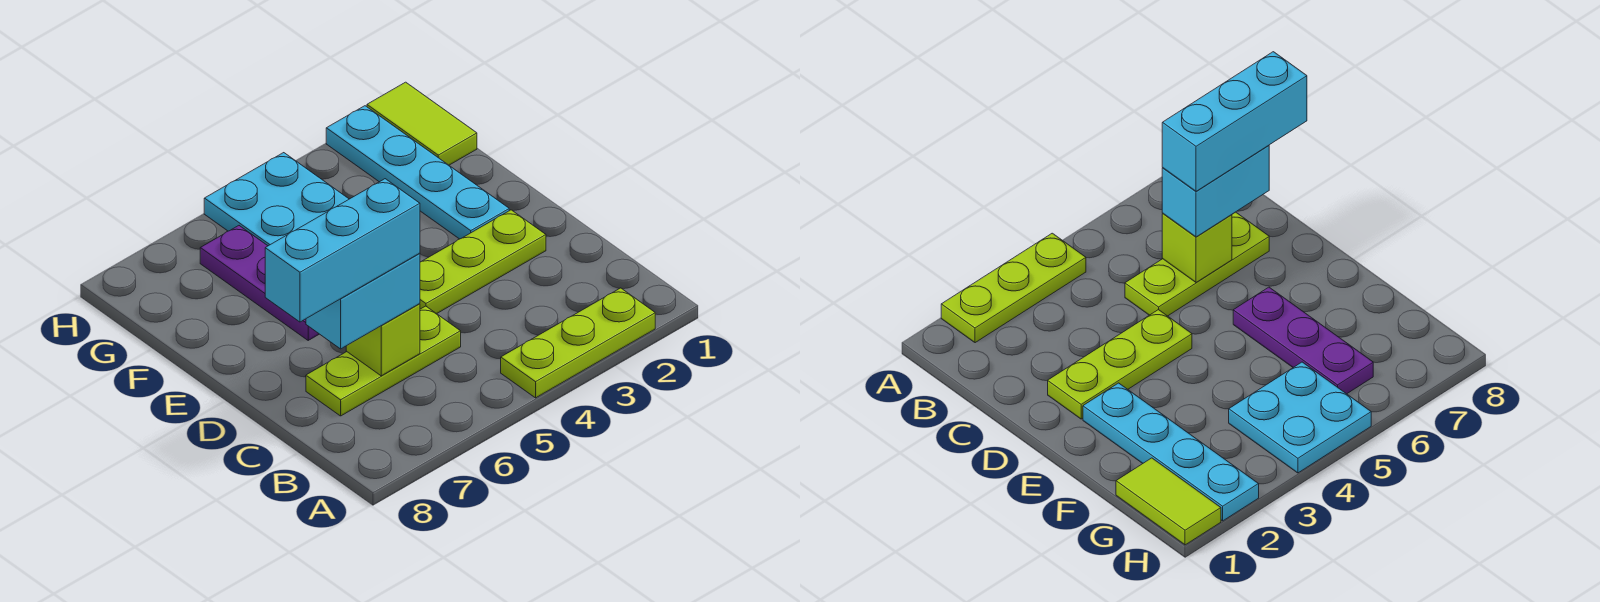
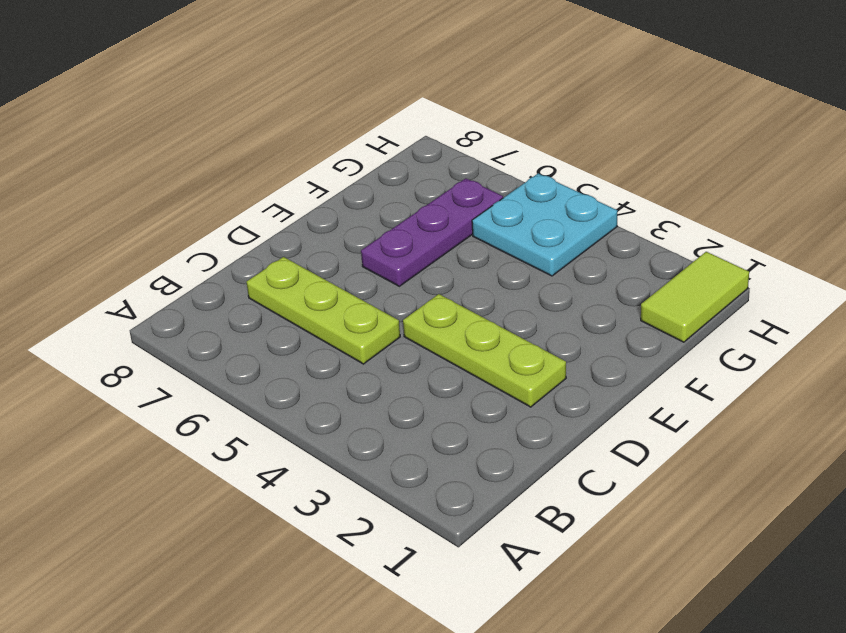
none -> lime 1x3 plate [501,288,655,398]
none -> cyan 1x4 plate [326,106,509,239]

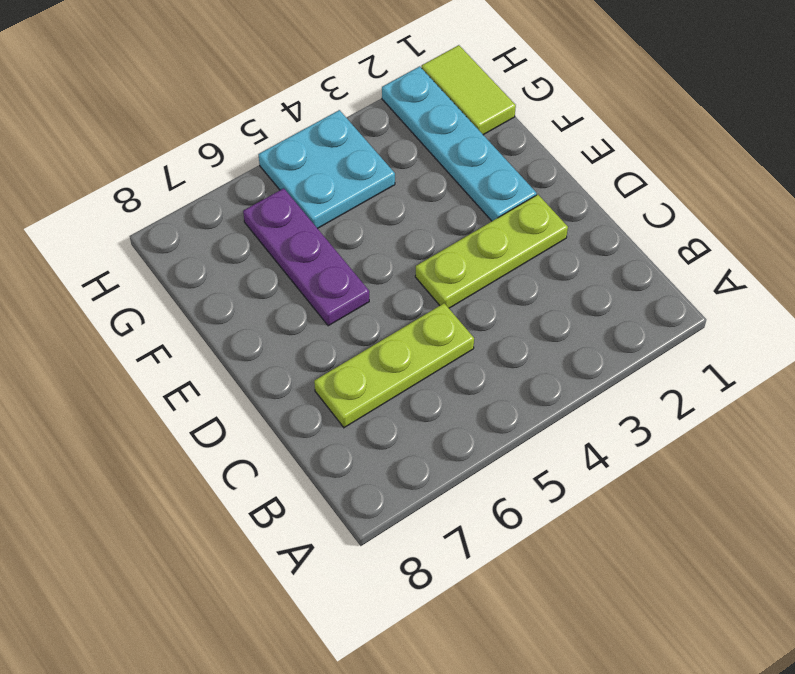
none -> lime 1x3 plate [501,288,655,398]
none -> lime 1x1 brick [346,304,420,376]

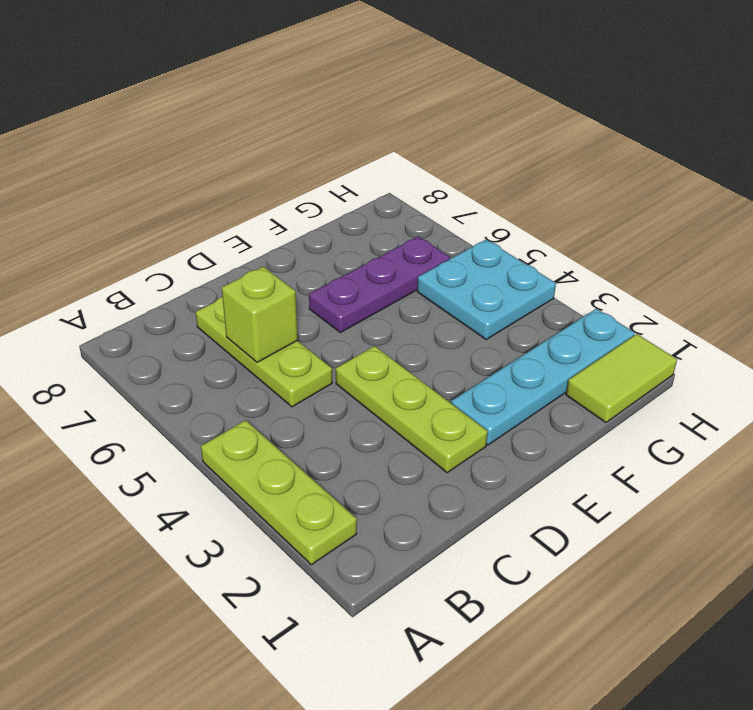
none -> cyan 1x2 brick [306,254,420,349]
none -> cyan 1x3 brick [265,179,420,322]

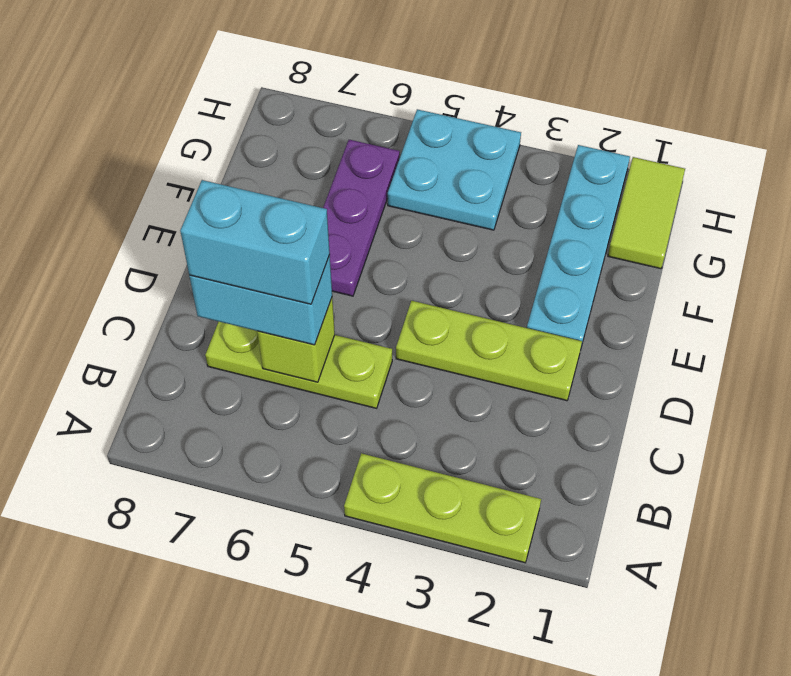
cyan 1x2 brick [180,180,330,304] -> cyan 1x3 brick [265,179,420,322]

